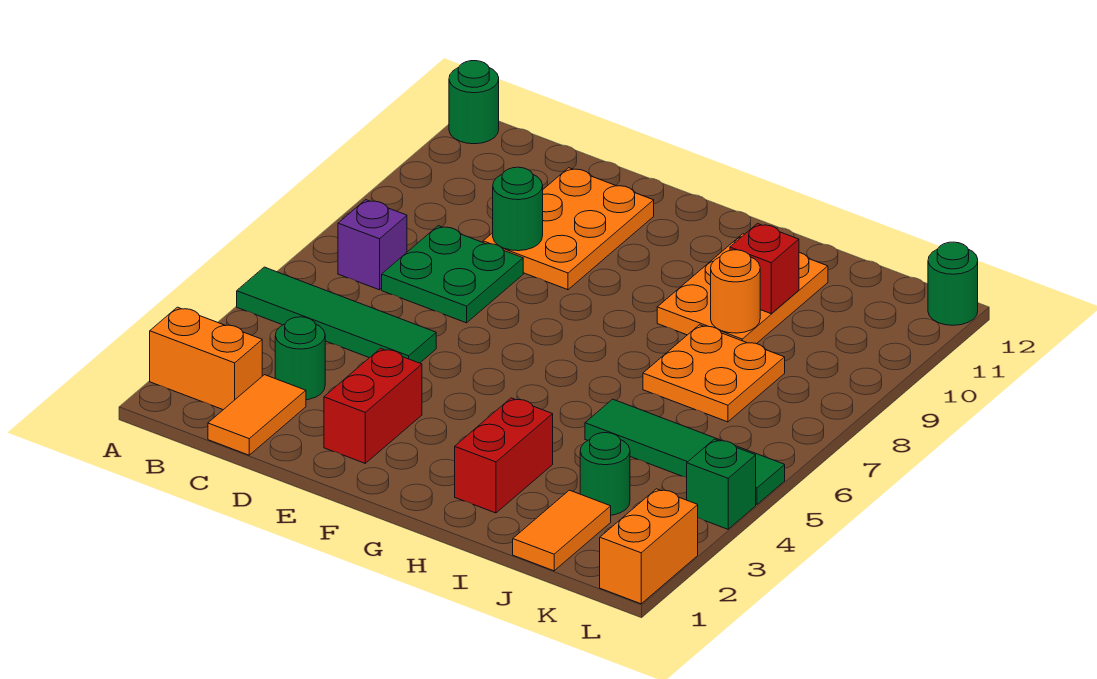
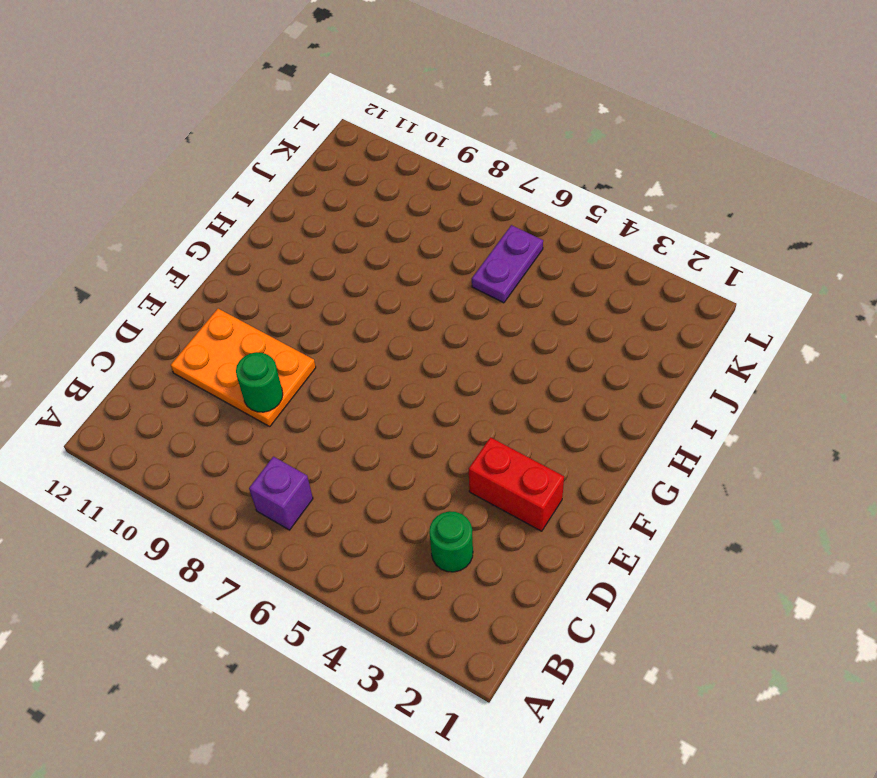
purple 1x2 plate [472,225,543,303] -> none
none -> orange 1x2 brick [150,307,262,410]
none -> green 1x4 tile [237,267,436,363]
none -> green 1x1 round brick [449,61,499,144]

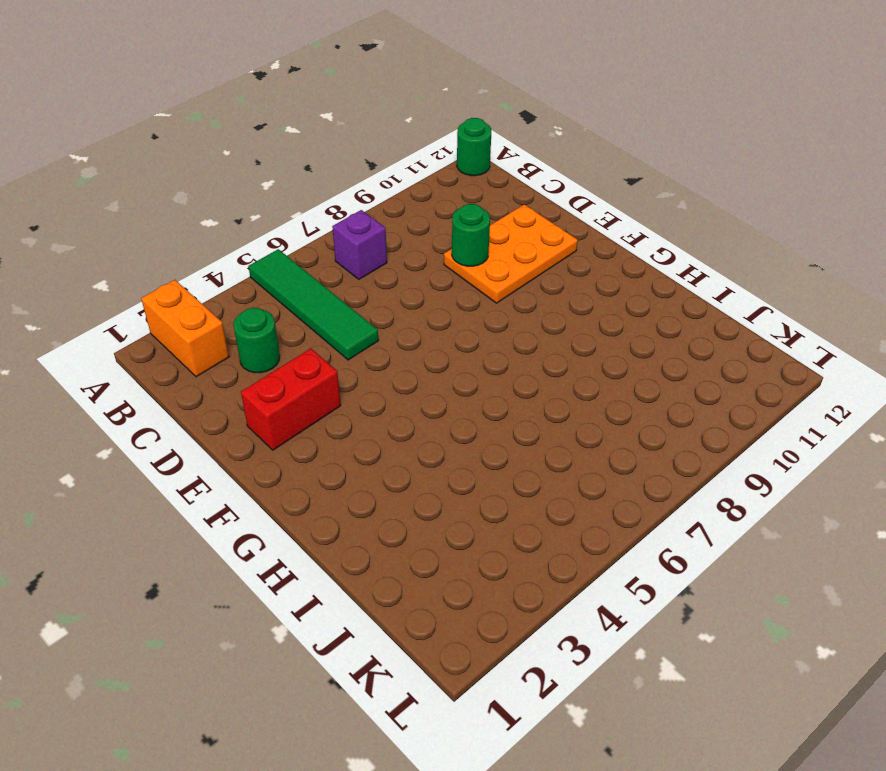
none -> orange 1x2 tile [208,375,306,455]
none -> green 2x2 plate [382,226,523,323]
none -> red 1x2 brick [455,398,553,513]

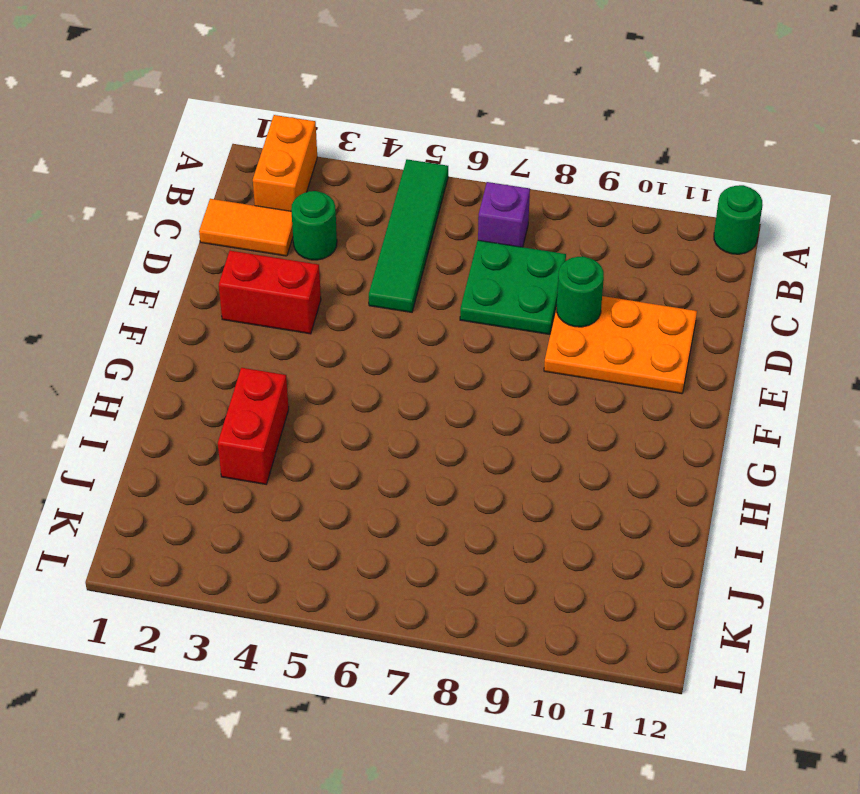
red 1x2 brick [218,368,289,484] -> red 1x2 brick turned to [455,398,553,513]
none -> orange 2x3 plate [657,234,828,344]
none -> green 1x4 tile [585,399,785,504]
none -> orange 2x2 plate [643,325,785,422]

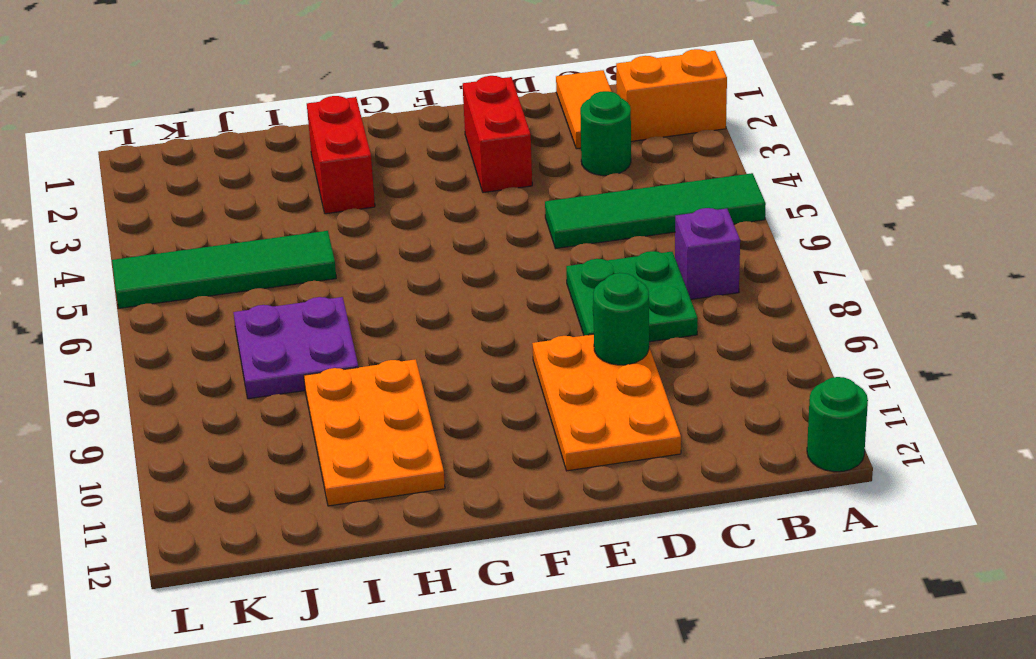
purple 2x2 plate [233,297,358,399] -> orange 2x2 plate [643,325,785,422]
none -> orange 1x2 tile [513,490,611,571]
none -> green 1x1 round brick [580,433,630,515]
none -> orange 1x2 brick [600,489,698,604]

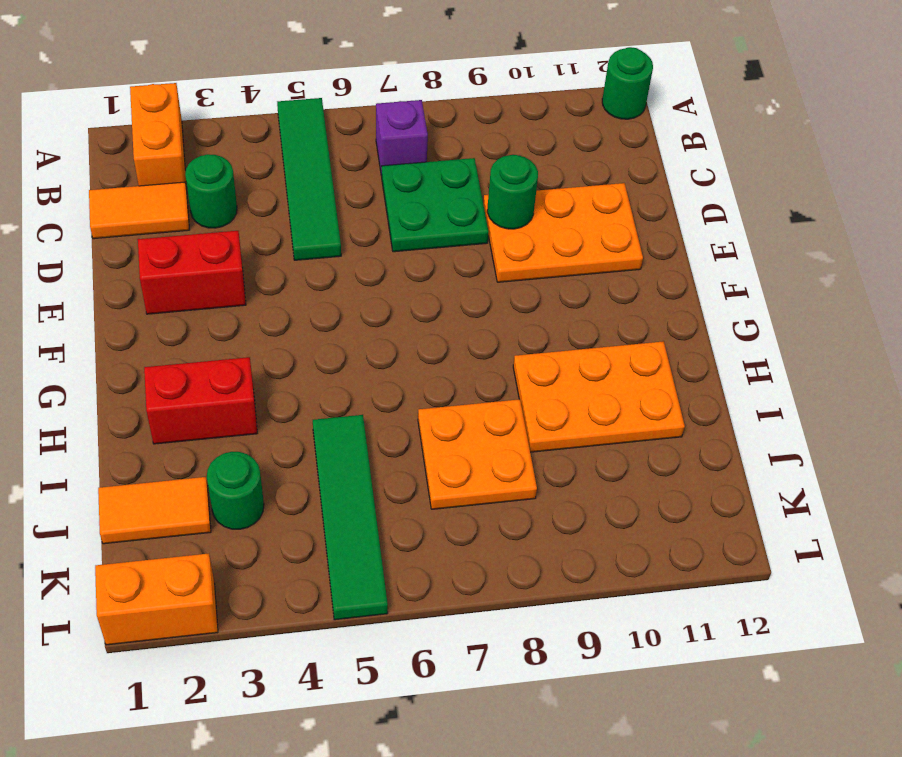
none -> green 1x1 brick [687,439,756,529]
none -> green 1x1 round brick [928,242,978,325]
none -> orange 1x1 round brick [711,250,760,333]

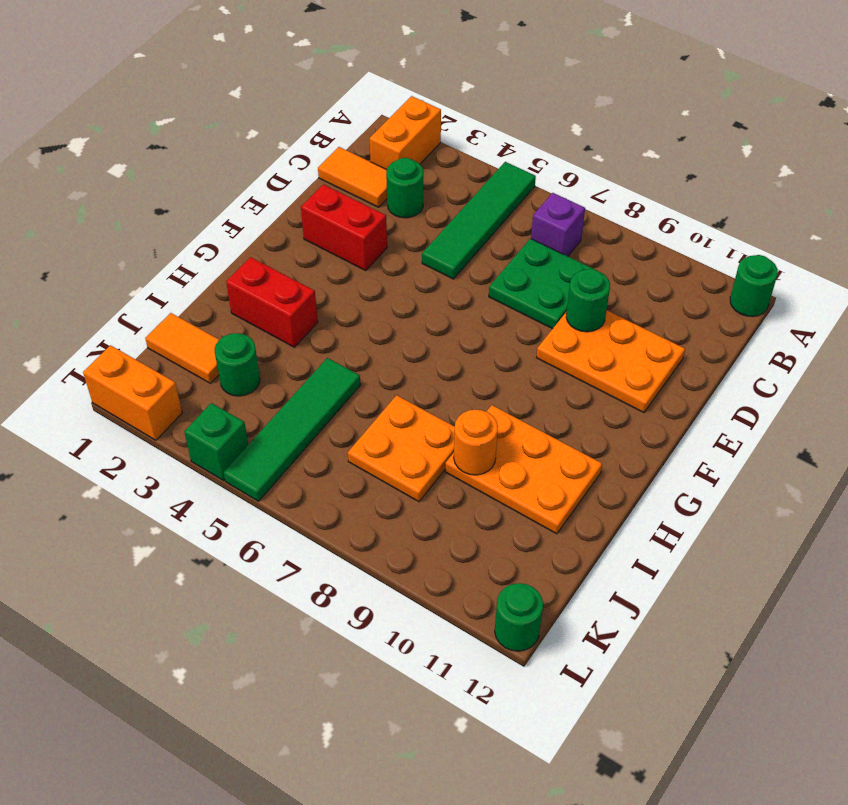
none -> red 1x1 brick [730,224,799,314]

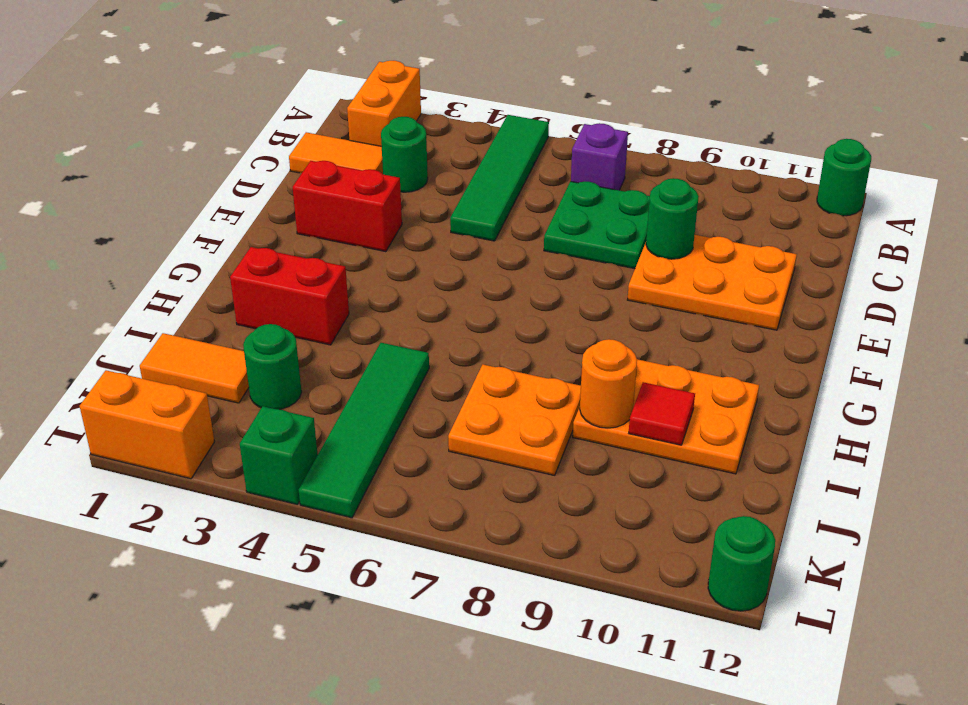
red 1x1 tile [629,382,695,445] -> red 1x1 brick [730,224,799,314]

